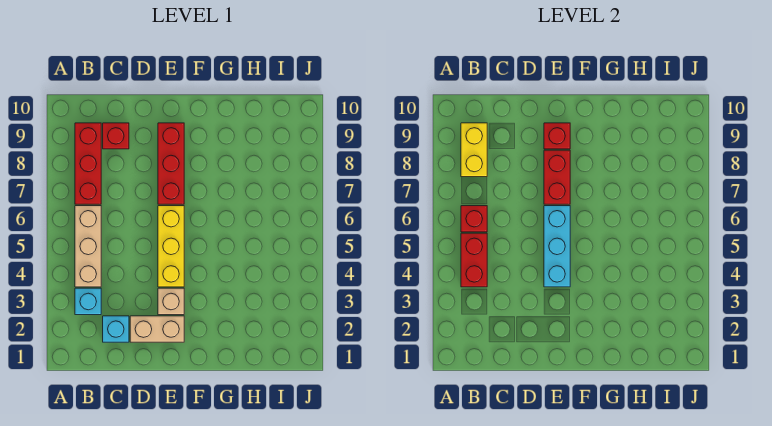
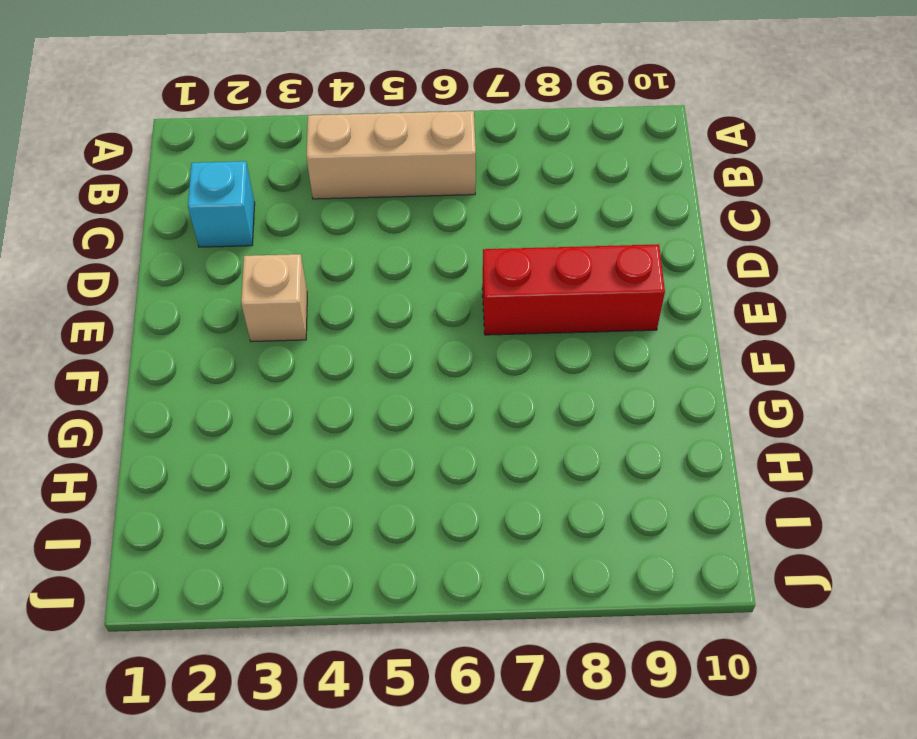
none -> cyan 1x1 brick [75,288,101,315]
none -> red 1x3 brick [75,123,101,204]
none -> red 1x1 brick [103,123,129,149]

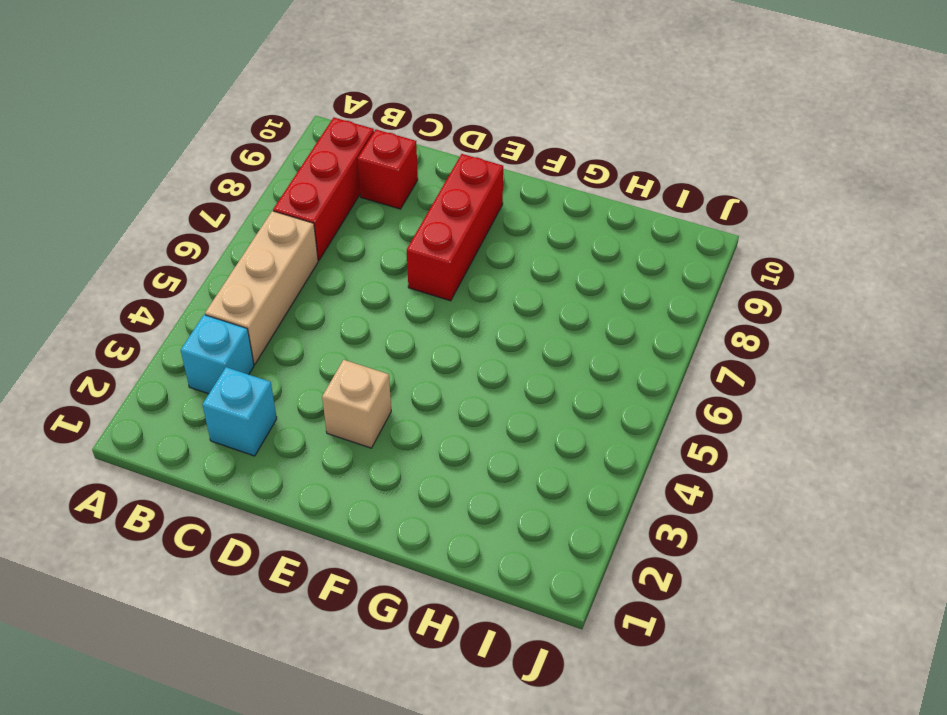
none -> tan 1x2 brick [130,316,184,342]
none -> yellow 1x3 brick [158,206,184,287]
none -> red 1x2 brick [461,233,487,287]

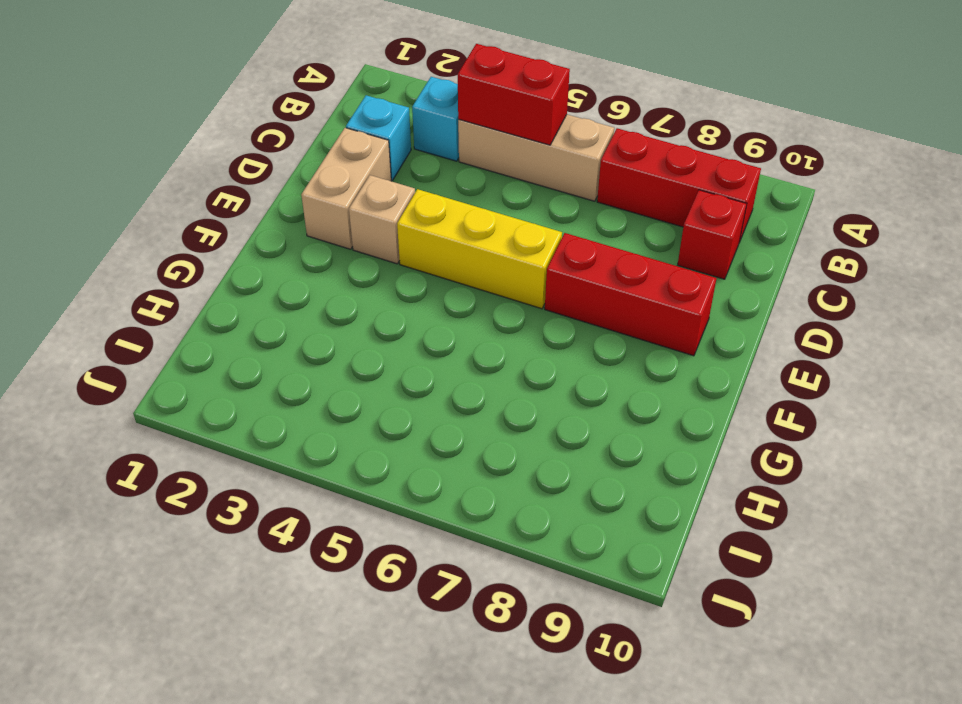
none -> red 1x1 brick [461,206,487,232]
none -> yellow 1x2 brick [461,123,487,177]
none -> cyan 1x3 brick [544,206,570,287]

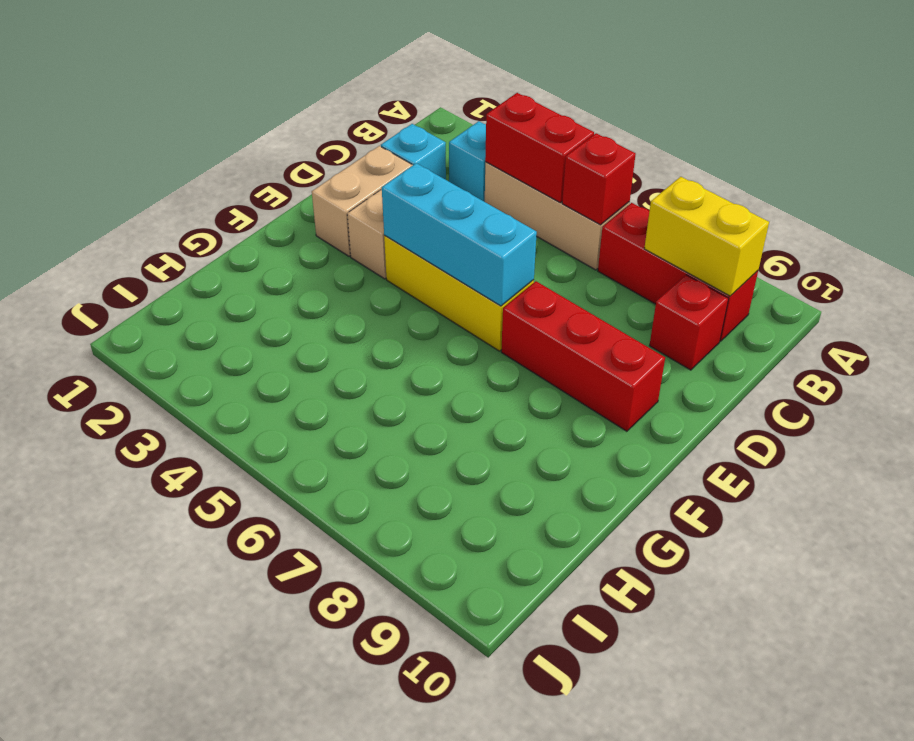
none -> red 1x2 brick [544,150,570,204]
none -> red 1x1 brick [544,123,570,149]

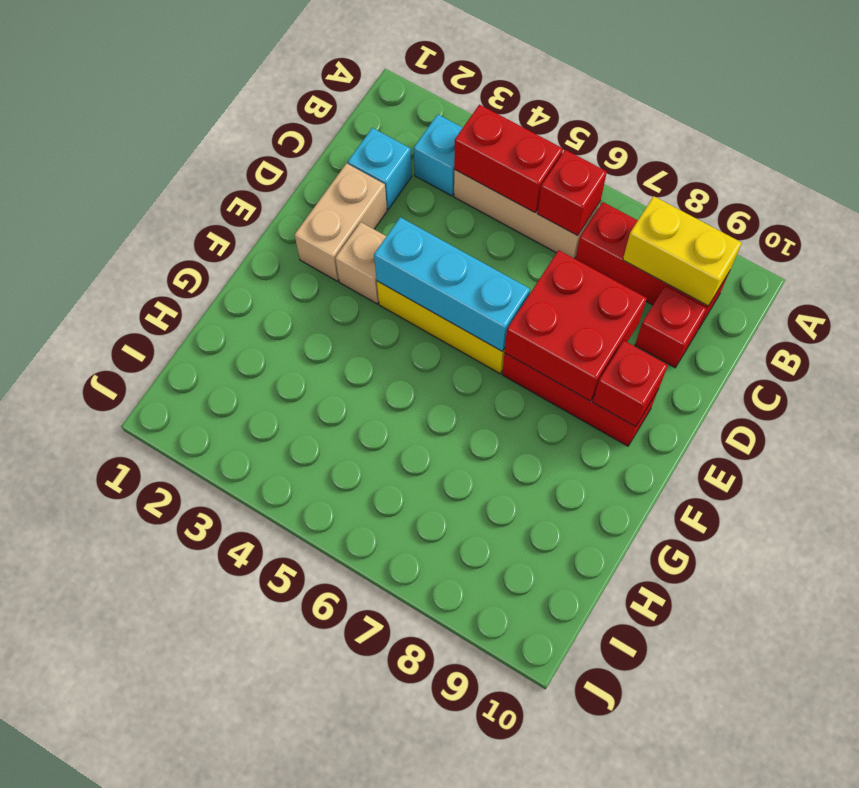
red 2x2 brick [505,250,647,401] -> red 1x2 brick [544,150,570,204]

